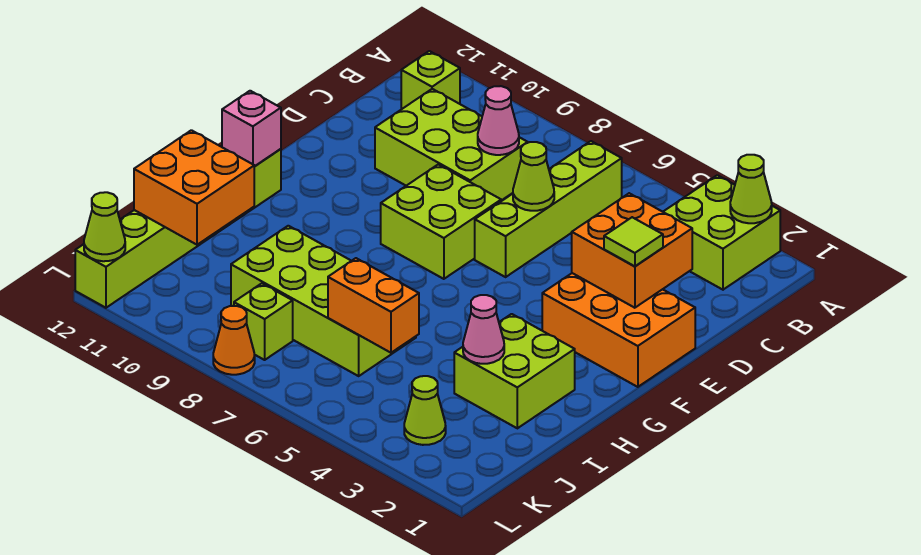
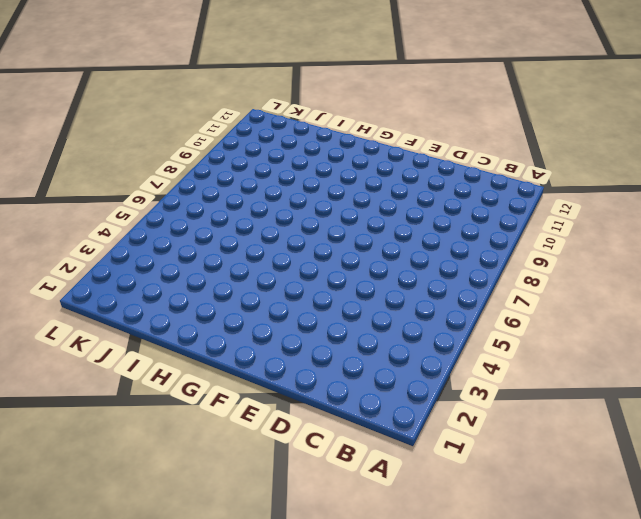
none -> lime 2x2 brick [663,175,780,290]
none -> lime 1x4 brick [475,141,622,277]
none -> lime 1x1 brick [401,51,460,109]

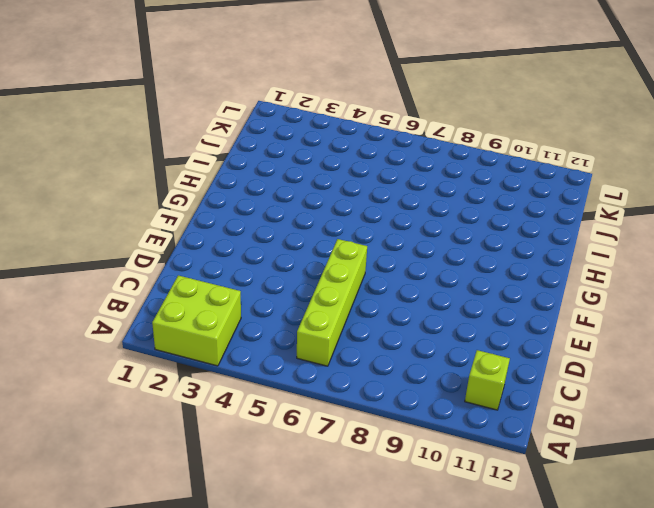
none -> lime 2x3 brick [375,89,528,201]
none -> orange 2x3 brick [542,273,695,387]
none -> lime 2x2 brick [381,165,501,279]

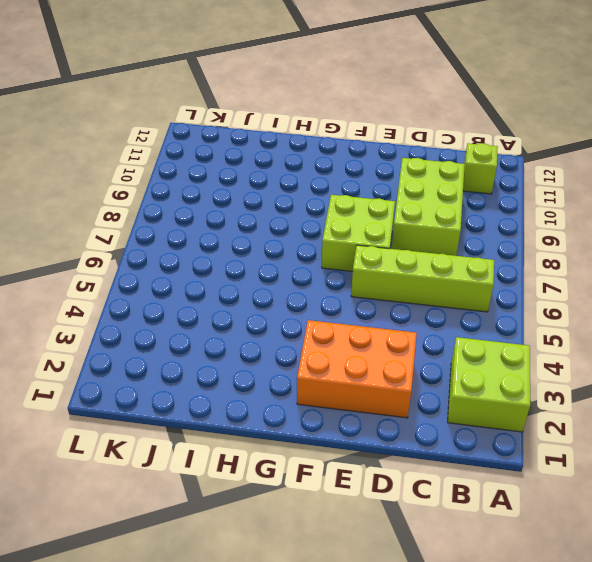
orange 2x3 brick [297,320,417,418] -> orange 2x3 brick turned to [542,273,695,387]
none -> lime 1x6 brick [75,149,281,308]
none -> lime 2x2 brick [454,314,575,428]
none -> lime 2x4 brick [231,226,416,376]

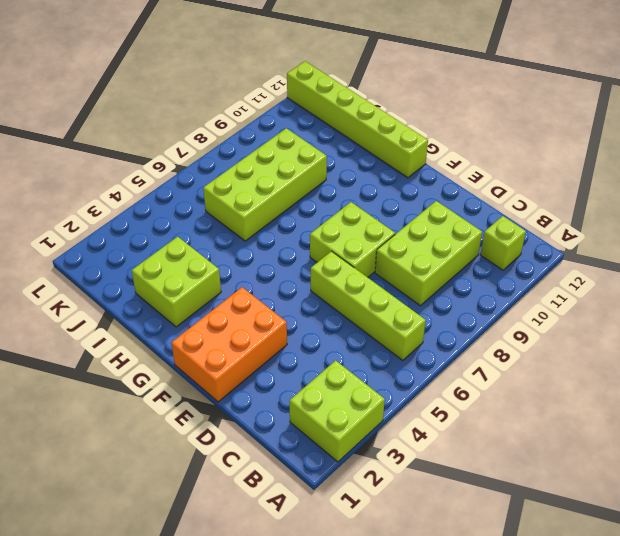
none -> lime 1x1 cone [404,376,446,445]
none -> lime 1x1 brick [234,283,293,360]
none -> orange 1x1 cone [213,306,255,375]

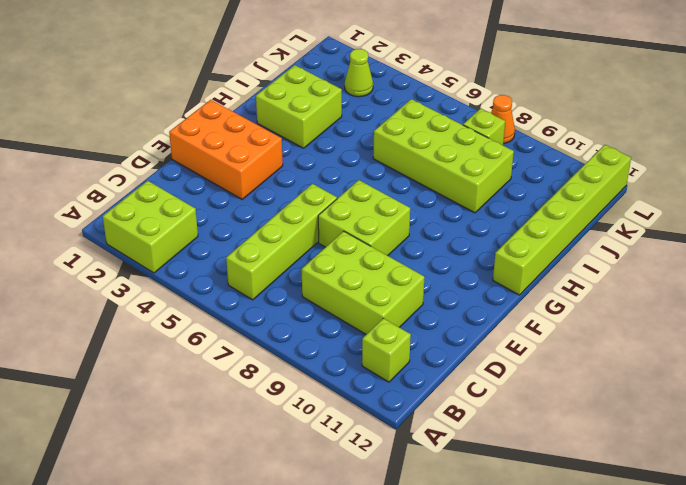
none -> lime 1x1 cone [730,155,772,223]
none -> pink 1x1 cone [478,86,519,155]
none -> orange 2x2 brick [572,193,692,308]

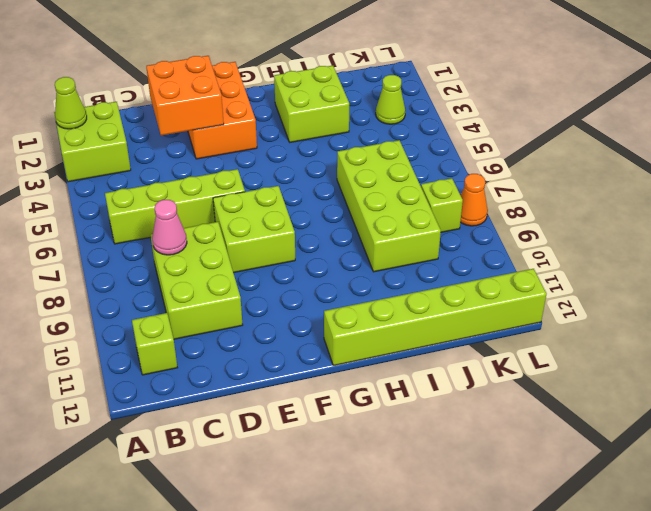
none -> lime 1x1 cone [513,142,554,211]
none -> pink 1x1 brick [222,91,281,166]
none -> pink 1x1 cone [463,295,504,364]

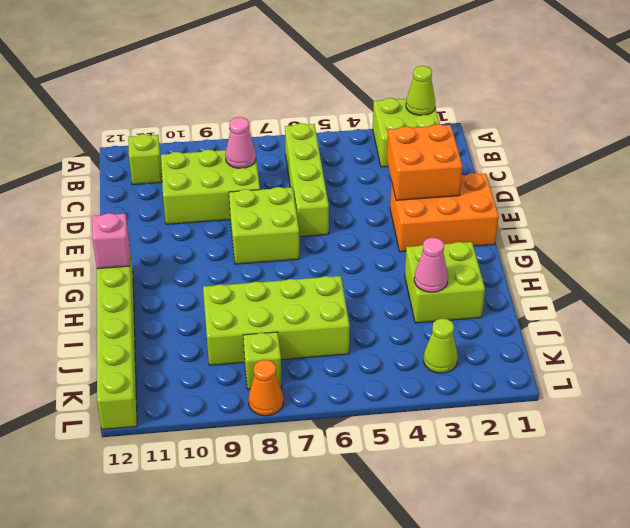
none -> lime 1x1 cone [513,142,554,211]
none -> orange 2x2 brick [134,130,254,245]
none -> orange 1x2 brick [328,258,419,353]

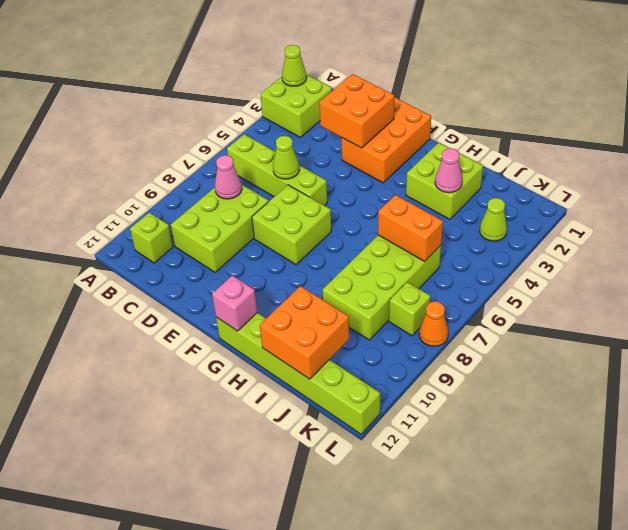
orange 1x2 brick [378,195,443,261] -> orange 1x2 brick turned to [328,258,419,353]
none -> lime 1x1 cone [84,192,125,261]
none -> lime 1x1 tile [604,217,663,266]

